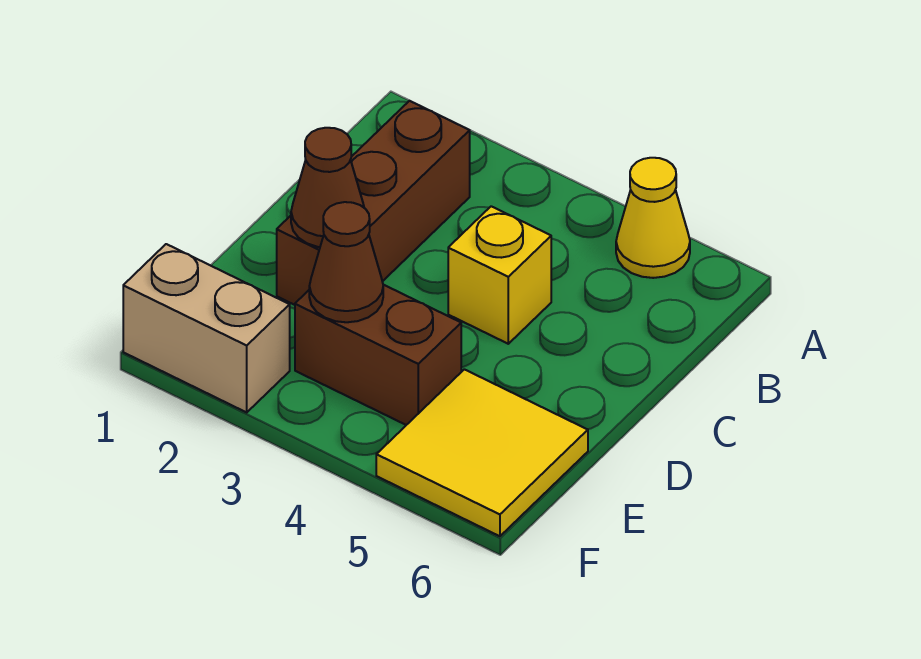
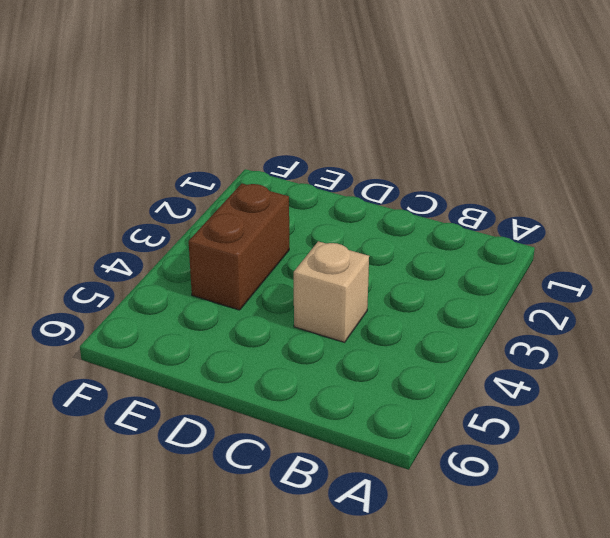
tan 1x1 brick [294,241,369,342] -> yellow 1x1 brick [448,206,551,344]
none -> yellow 1x1 cone [616,158,690,278]
none -> brown 1x3 brick [277,101,470,305]

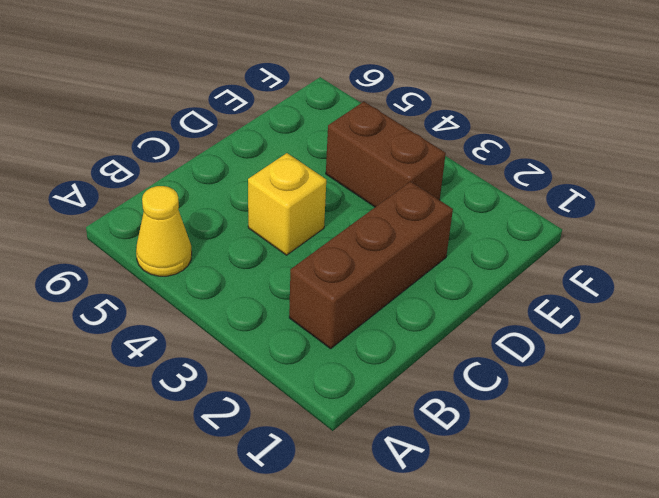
none -> yellow 2x2 tile [376,369,588,536]
none -> tan 1x2 brick [123,244,290,412]

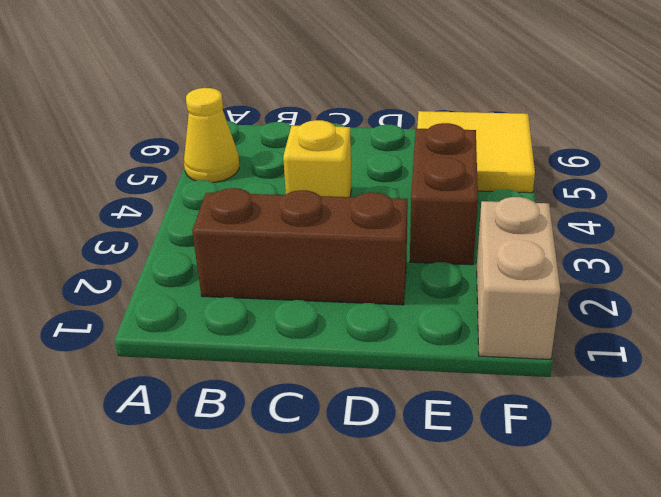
none -> brown 1x1 cone [291,128,364,247]
none -> brown 1x1 cone [309,202,383,322]

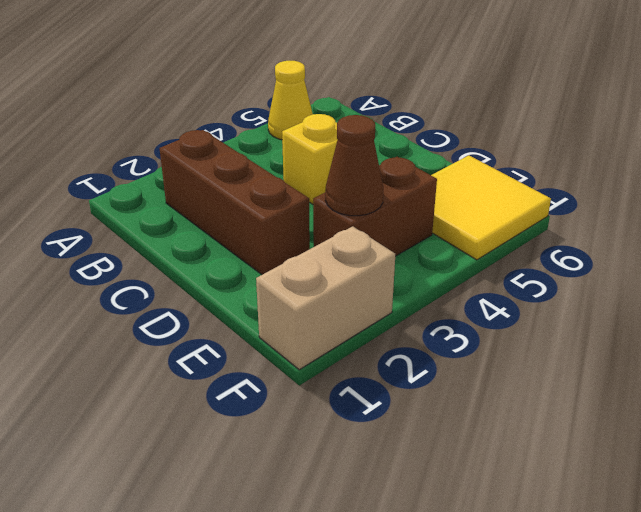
none -> brown 1x1 cone [291,128,364,247]

